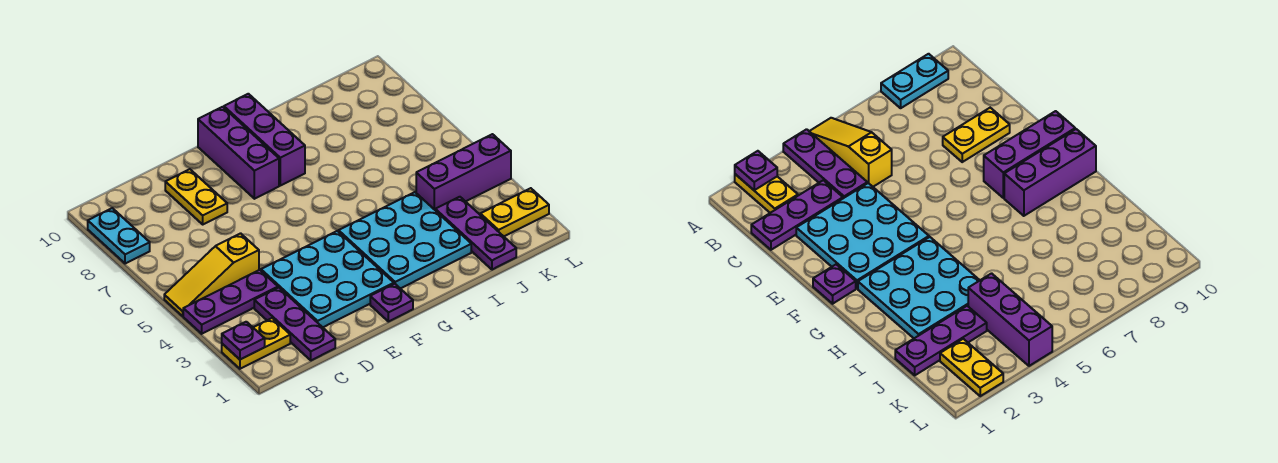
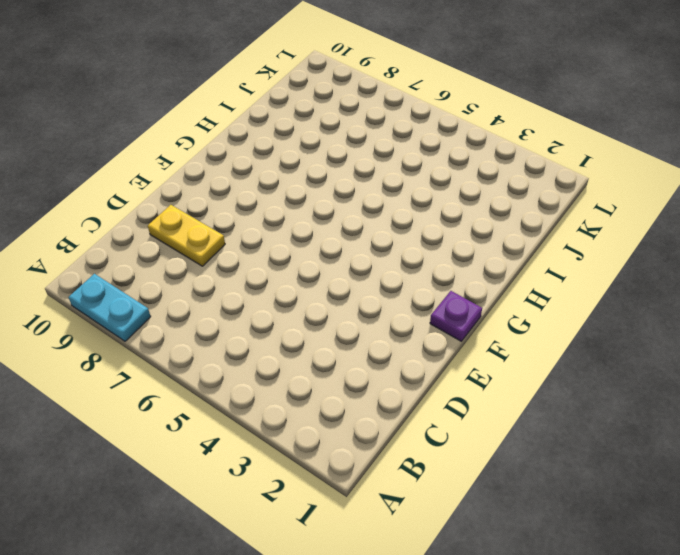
none -> yellow 1x2 plate [222,318,290,369]
none -> purple 1x3 plate [183,270,278,334]
none -> yellow 1x3 slope [164,233,259,316]

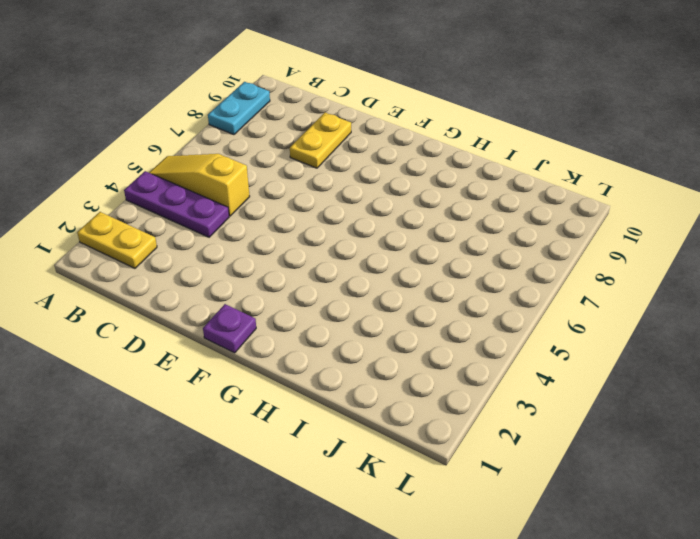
none -> purple 1x3 plate [254,288,335,360]
none -> cyan 3x3 plate [261,231,394,327]
none -> purple 1x3 brick [198,107,279,199]

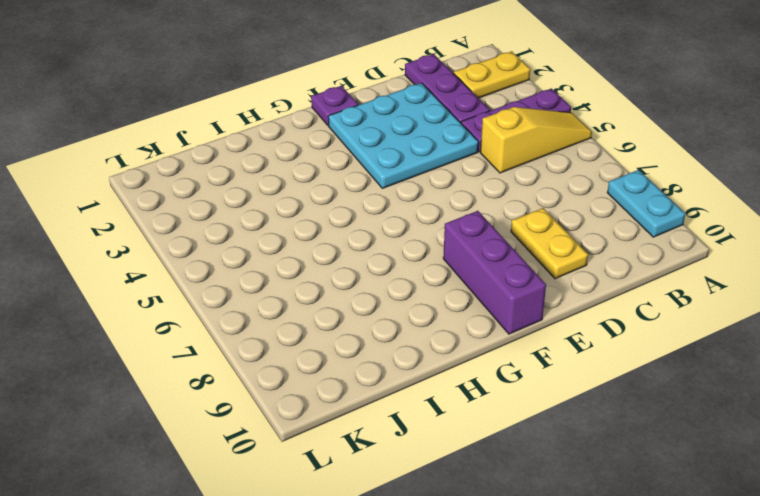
none -> cyan 3x3 plate [339,192,471,289]
none -> purple 1x3 brick [224,94,305,186]
none -> purple 1x3 plate [435,197,516,270]

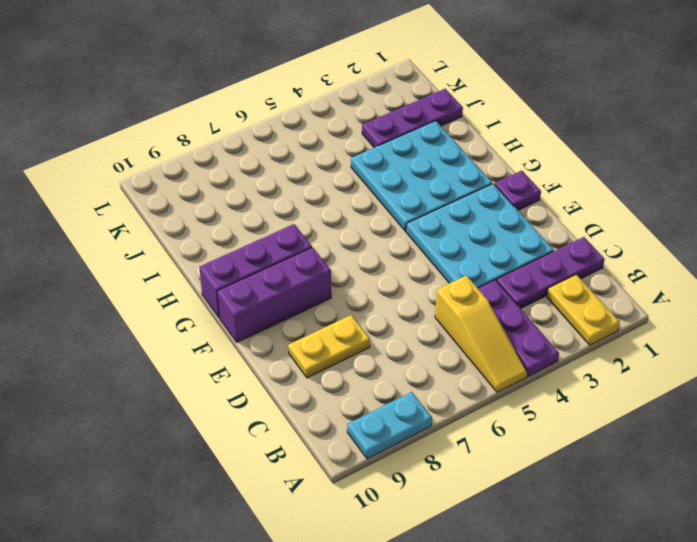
none -> purple 1x3 brick [416,134,511,210]
none -> yellow 1x2 plate [480,188,549,236]
none -> purple 1x1 plate [222,322,265,359]

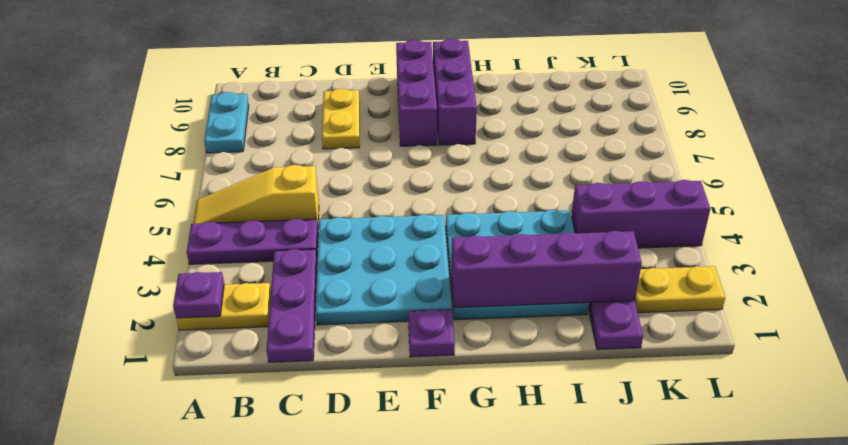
purple 1x4 brick [451,231,642,308] -> none

